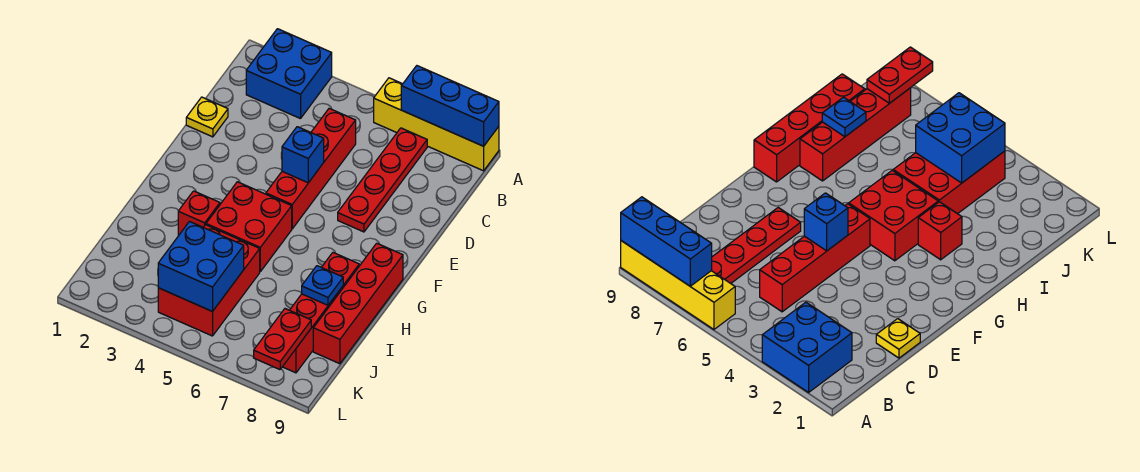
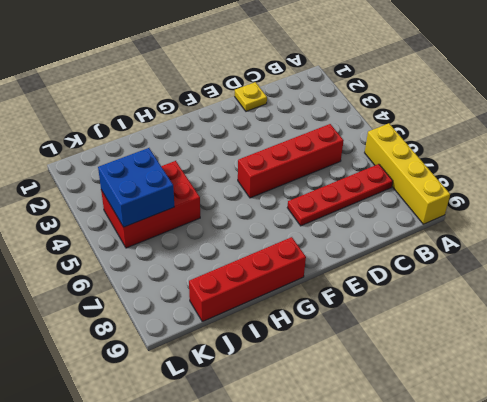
none -> blue 2x2 brick [246,29,332,119]
none -> red 2x2 brick [206,182,292,271]
none -> red 1x1 brick [178,191,220,235]

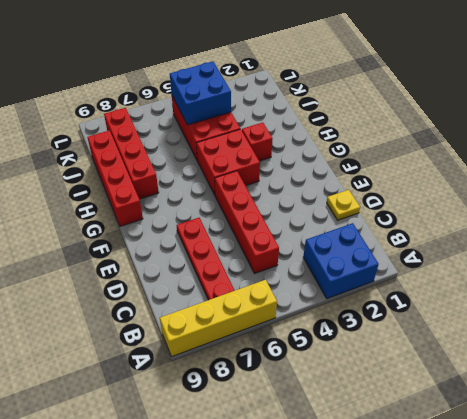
none -> blue 1x3 brick [401,66,499,146]
none -> blue 1x1 brick [282,127,324,183]
none -> blue 1x1 plate [302,266,343,305]

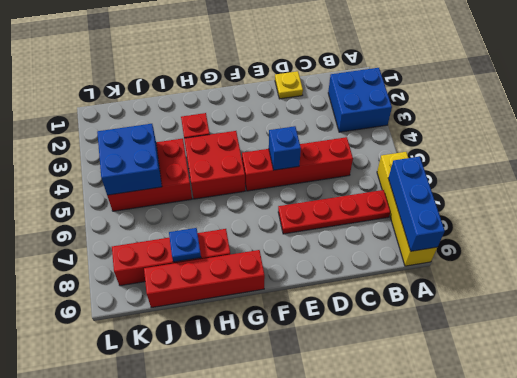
none -> red 1x2 plate [254,309,311,370]

